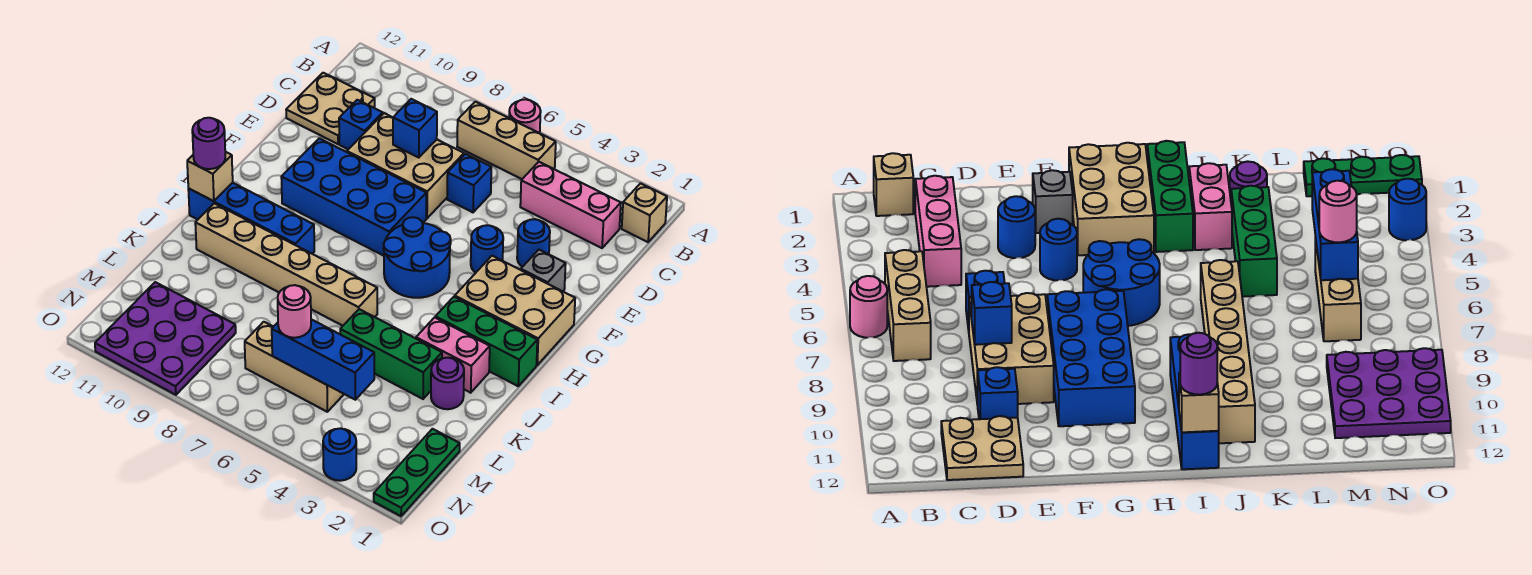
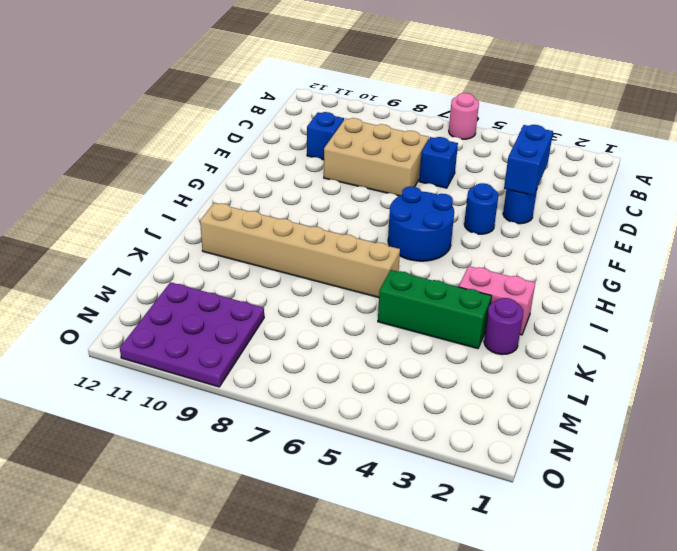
blue 1x2 brick [504,125,553,196] -> none
none -> tan 1x1 brick [622,183,667,242]
none -> tan 1x3 brick [457,102,556,179]
none -> pink 1x3 brick [520,162,621,248]

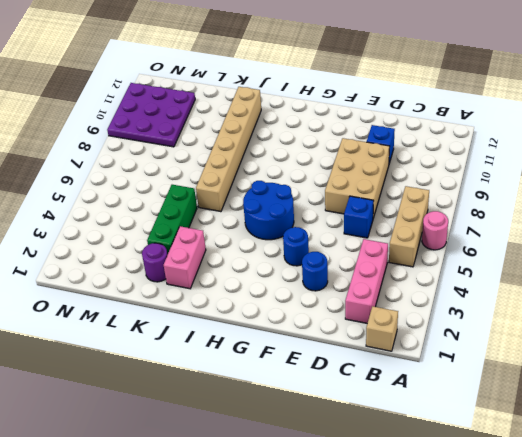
none -> tan 2x2 plate [286,73,375,144]
none -> grey 1x1 brick [521,250,566,291]
none -> blue 2x4 brick [281,138,426,256]

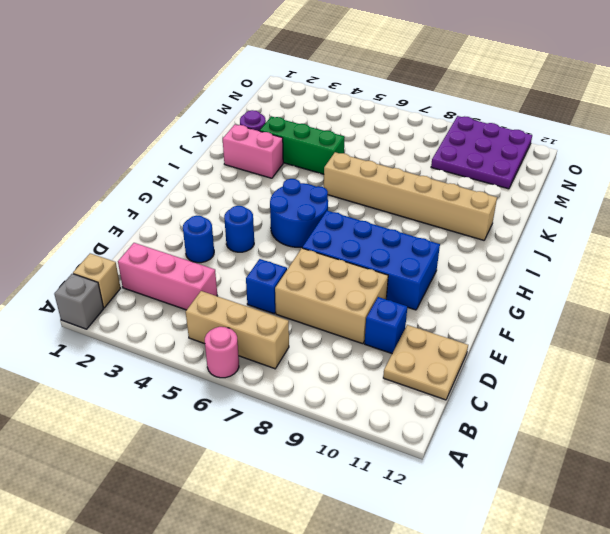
grey 1x1 brick [54,274,104,329] -> grey 1x1 brick moved to [521,250,566,291]
none -> tan 2x3 brick [455,256,575,365]
none -> green 1x3 brick [435,297,537,386]
none -> blue 1x4 brick [188,183,314,254]

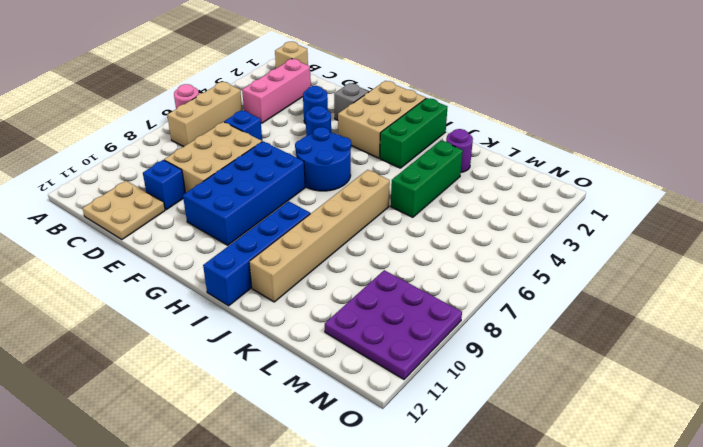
none -> pink 1x2 brick [416,317,490,393]
none -> green 1x3 plate [374,429,460,516]
none -> tan 1x3 brick [245,322,344,412]

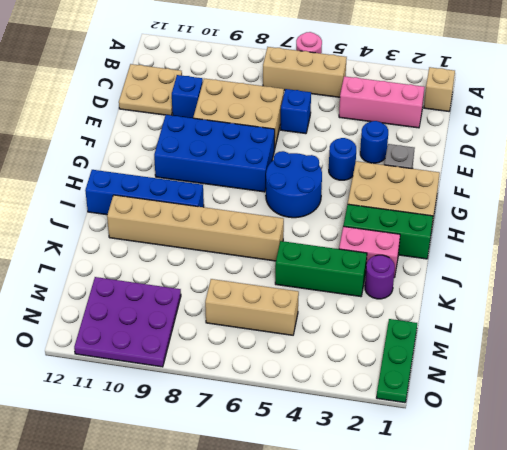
none -> blue 1x1 round brick [323,428,356,481]
none -> blue 1x1 brick [393,99,437,158]
none -> tan 1x1 brick [187,152,233,201]

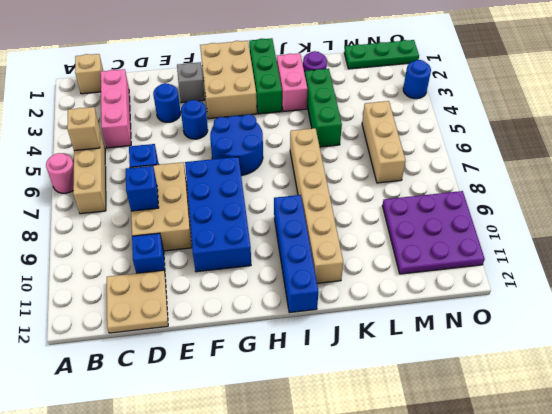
tan 1x1 brick [67,107,100,151] -> tan 1x1 brick moved to [187,152,233,201]
none -> blue 1x3 brick [272,319,374,400]
none -> purple 1x1 round brick [192,118,225,169]
none -> pink 1x1 round brick [278,285,311,338]

